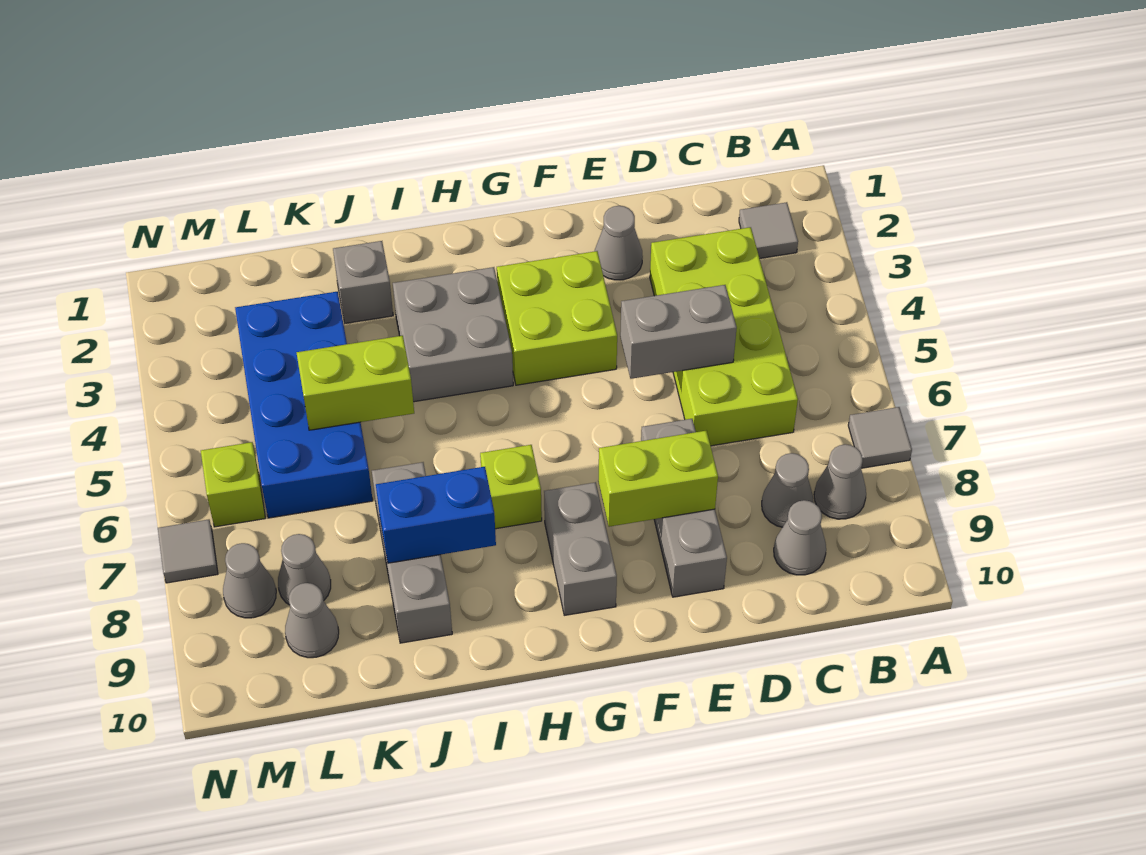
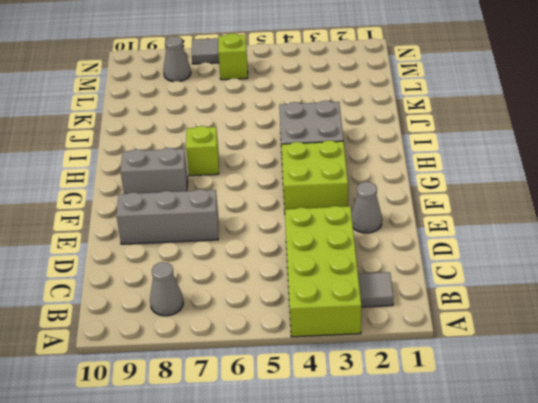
lime 2x4 brick [285,206,361,337] -> lime 2x4 brick turned to [650,227,798,446]
none -> grey 1x1 tile [848,407,912,468]
none -> grey 1x1 cone [762,453,814,527]
none -> grey 1x1 cone [774,500,826,575]

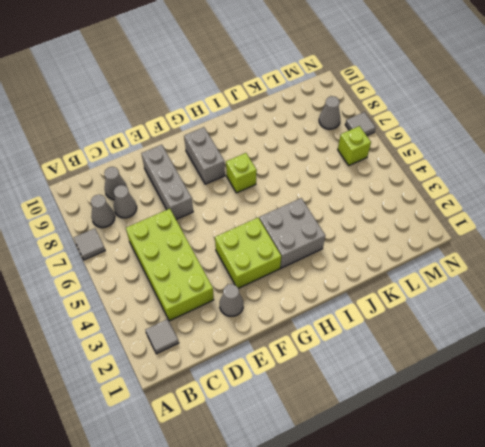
none -> grey 1x1 brick [333,241,393,323]
none -> grey 1x3 brick [372,462,452,643]
none -> blue 2x4 brick [235,292,373,518]

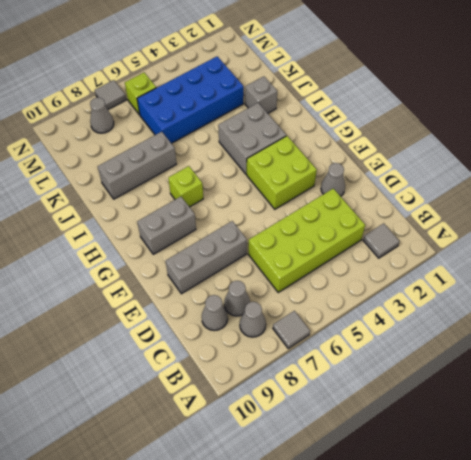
none -> grey 1x1 cone [278,534,331,605]
none -> grey 1x1 cone [285,583,339,658]
none -> grey 1x2 brick [620,285,737,379]

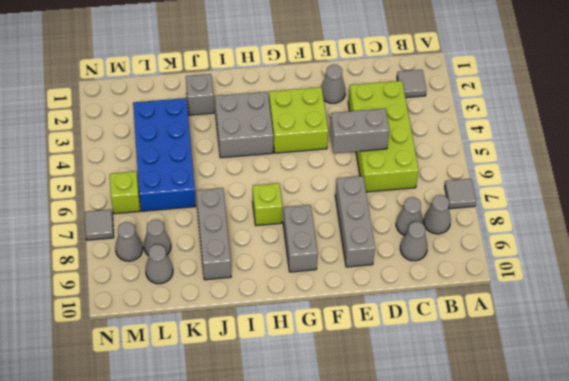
none -> lime 1x2 brick [598,431,718,527]
none -> blue 1x2 brick [376,467,496,563]
none -> lime 1x2 brick [297,335,414,430]

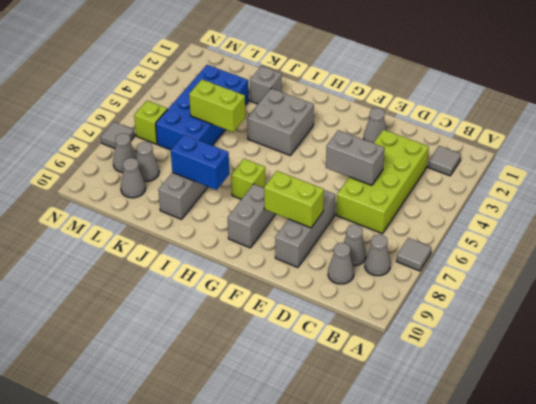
none -> lime 2x2 brick [497,251,617,385]

